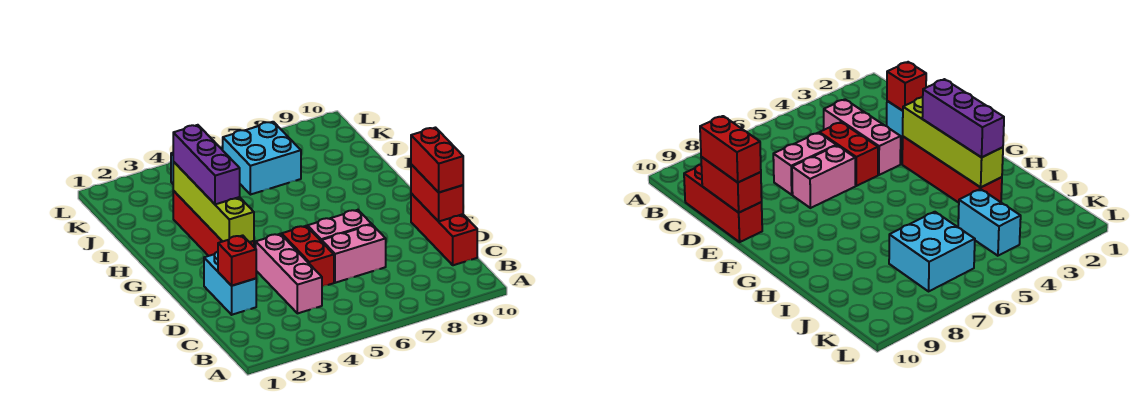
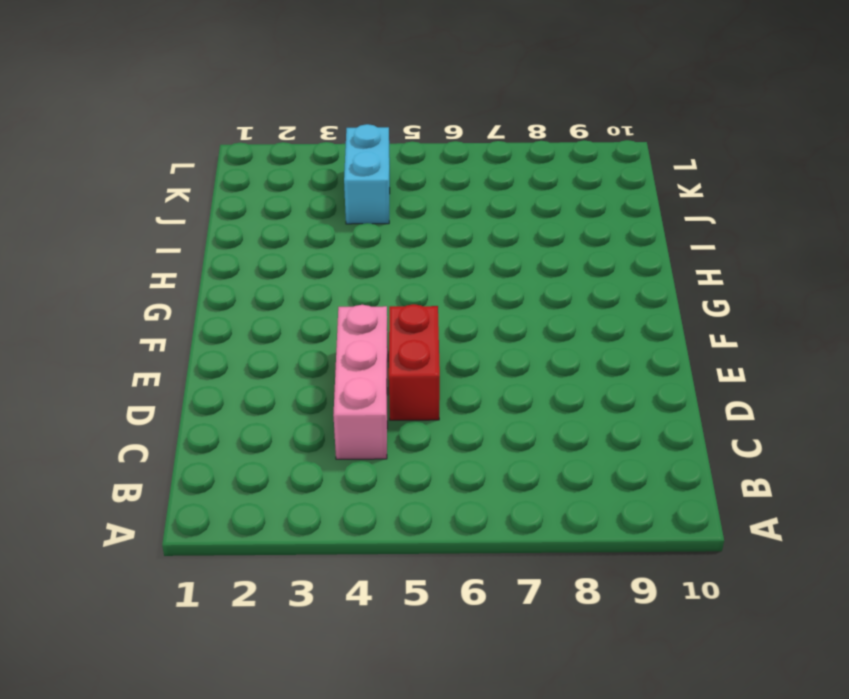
none -> red 1x3 brick [411,194,477,265]
none -> cyan 1x2 brick [204,252,256,315]
none -> pink 1x2 brick [322,225,386,283]

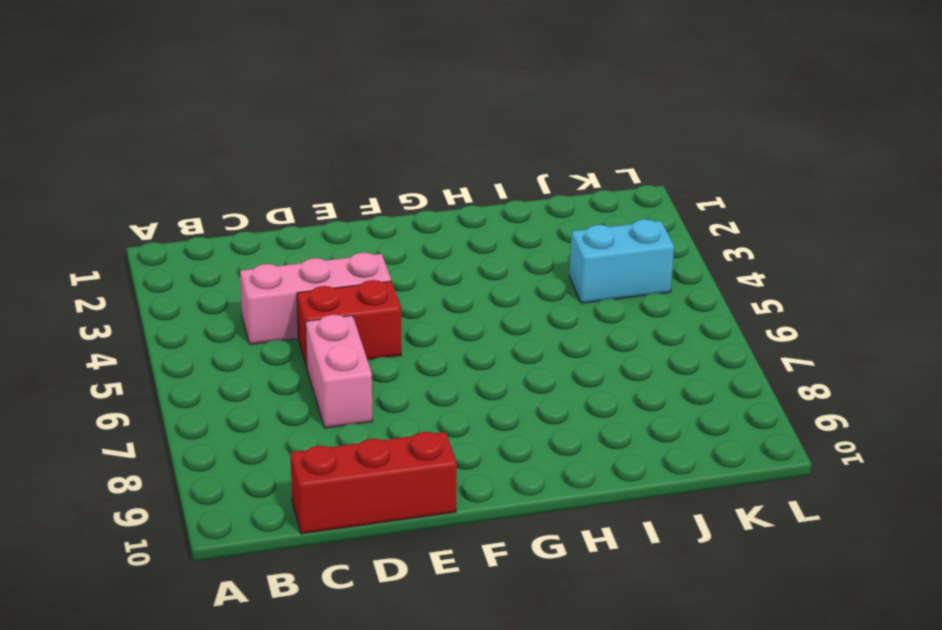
none -> cyan 1x2 brick [204,252,256,315]
none -> pink 1x2 brick [308,210,372,242]
none -> red 1x4 brick [173,191,254,256]

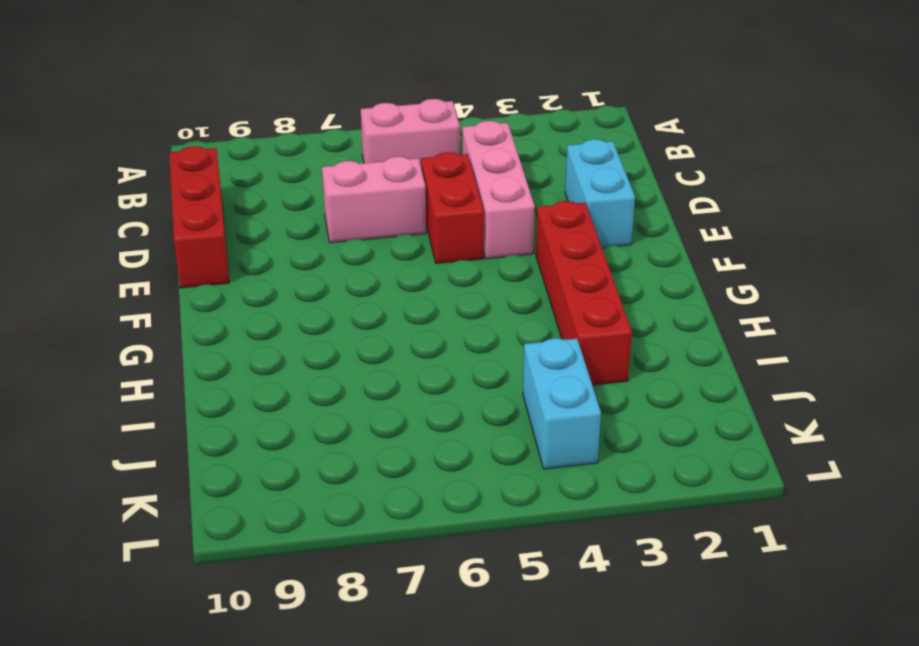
pink 1x2 brick [361,99,460,166] -> pink 1x2 brick moved to [308,210,372,242]
none -> cyan 2x2 brick [223,122,301,195]
none -> red 1x1 brick [218,235,256,286]
none -> red 1x2 brick [411,164,463,222]

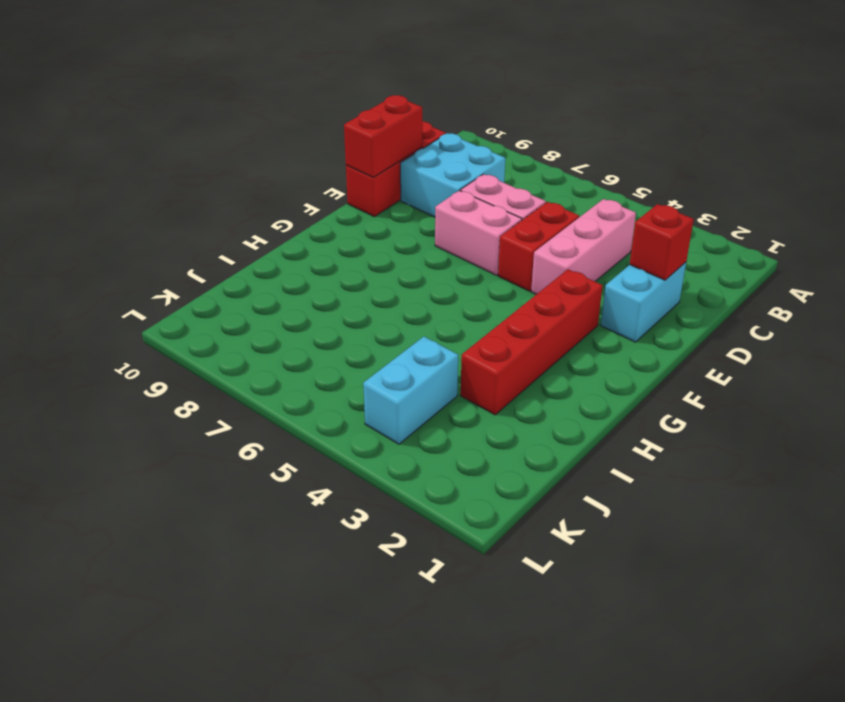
cyan 2x2 brick [400,133,505,217] -> cyan 2x2 brick moved to [223,122,301,195]
none -> lime 1x4 brick [173,162,254,242]
none -> red 1x2 brick [411,128,463,192]
none -> purple 1x3 brick [173,125,240,204]

